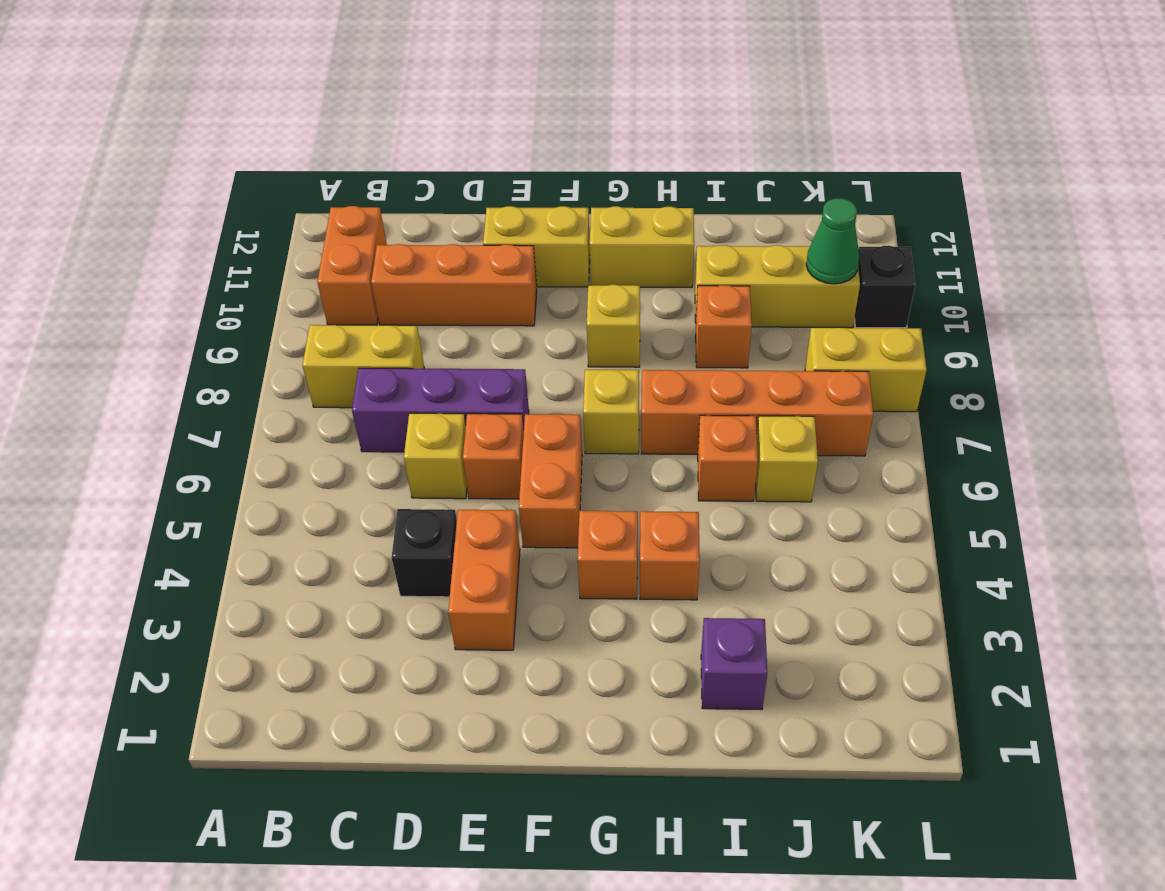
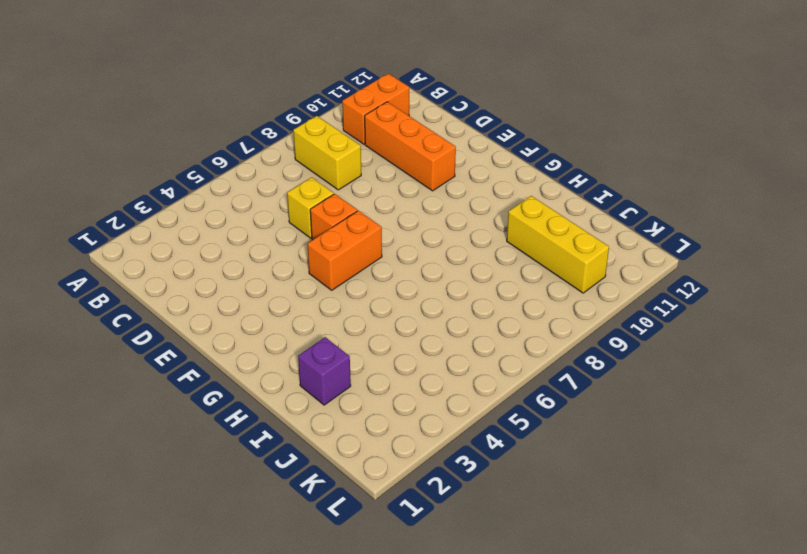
none -> purple 1x3 brick [352,368,529,452]
none -> black 1x1 brick [392,509,457,597]
none -> orange 1x2 brick [448,510,520,650]

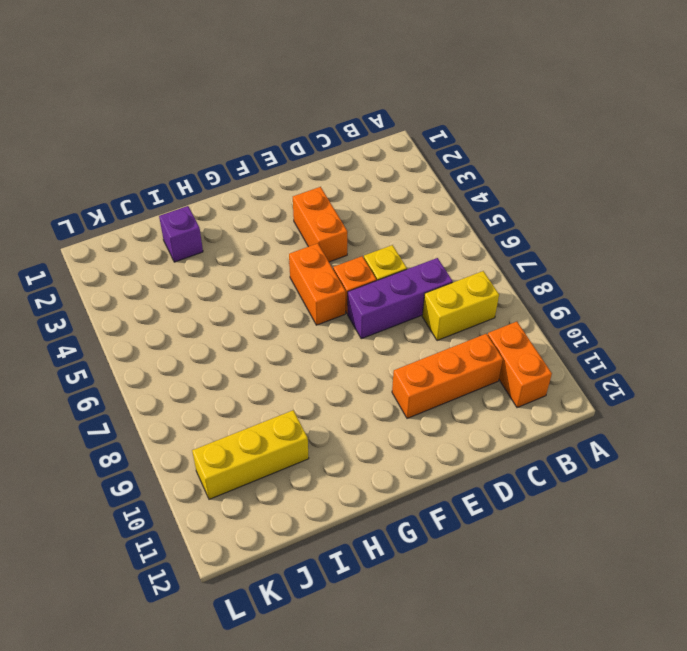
none -> black 1x1 brick [392,509,457,597]
none -> yellow 1x2 brick [483,206,590,287]
none -> orange 1x1 brick [578,511,638,599]

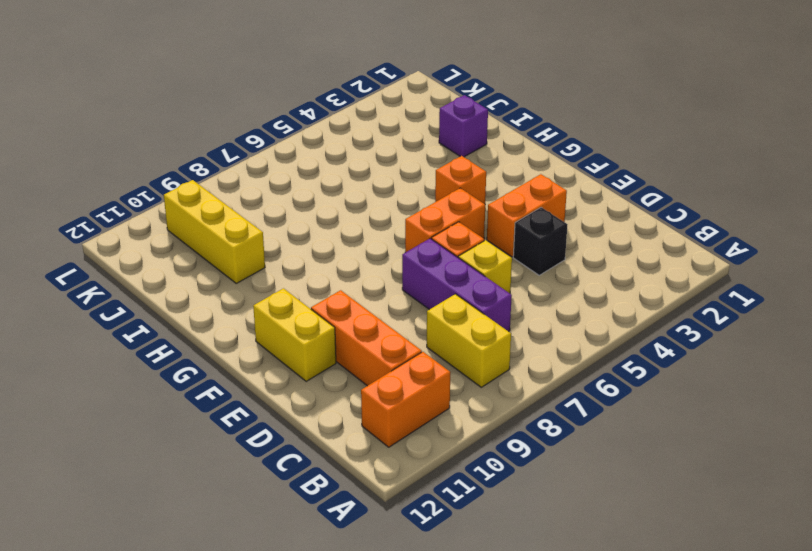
none -> yellow 1x1 brick [583,370,639,454]
none -> yellow 1x1 brick [587,285,640,367]
none -> yellow 1x2 brick [590,206,694,287]

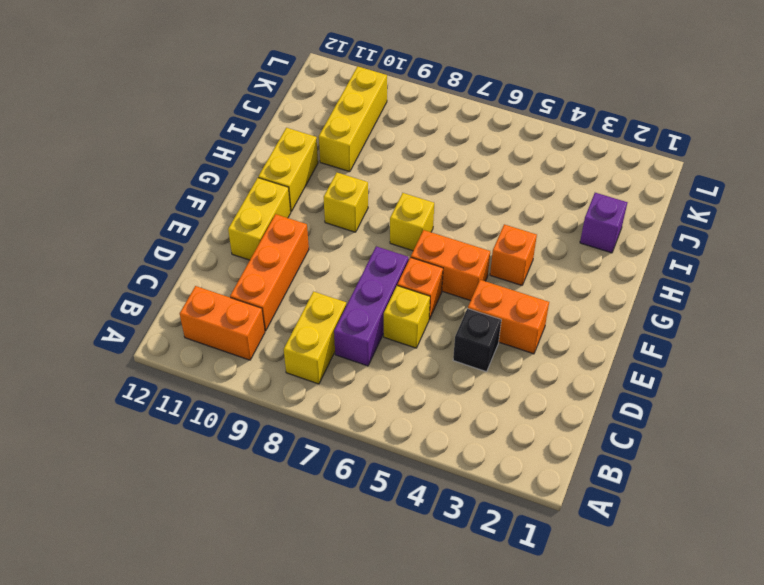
none -> orange 1x1 brick [640,511,700,600]
none -> orange 1x4 brick [641,370,873,456]
none -> orange 1x1 brick [698,415,758,501]

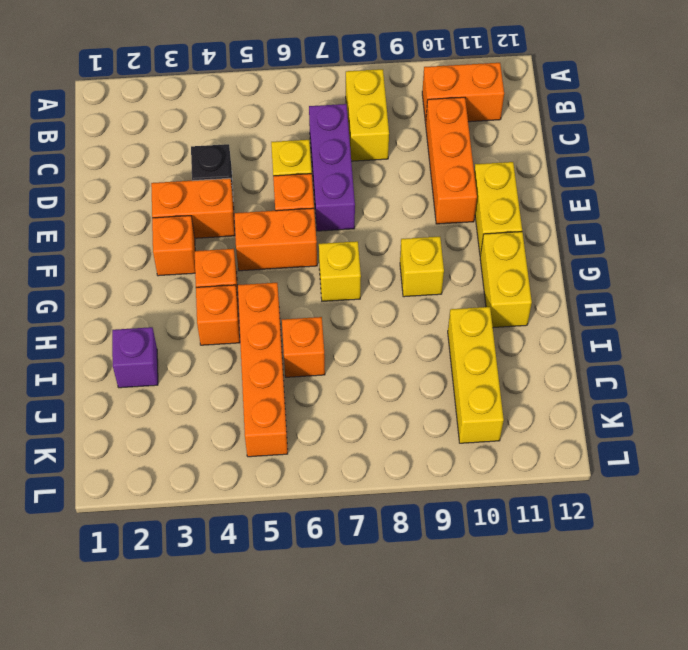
orange 1x1 brick [152,216,195,276] -> orange 1x1 brick moved to [696,285,752,368]
orange 1x4 brick [238,283,288,457] -> orange 1x4 brick moved to [641,370,873,456]
none -> yellow 1x1 brick [756,416,818,502]
none -> yellow 1x2 brick [805,328,927,412]
none -> black 1x1 brick [855,246,915,328]

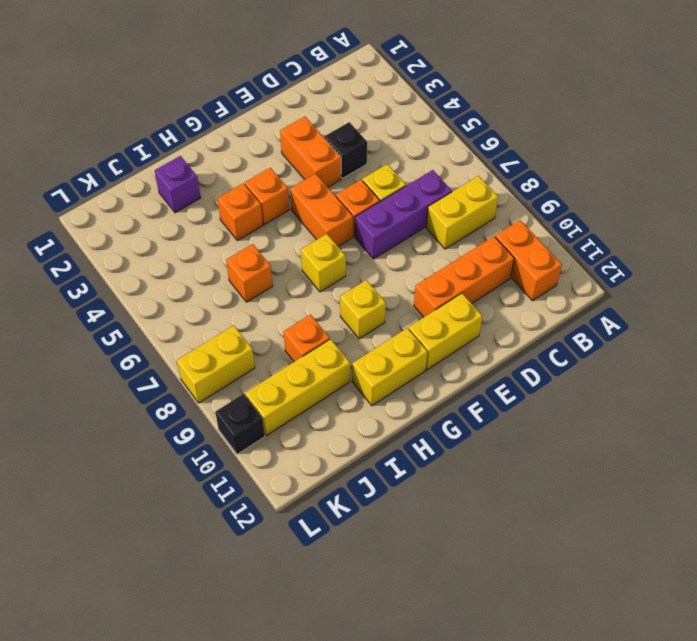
none -> orange 1x4 brick [641,370,873,456]
none -> yellow 1x1 brick [756,416,818,502]
none -> green 1x1 cone [806,198,859,284]

